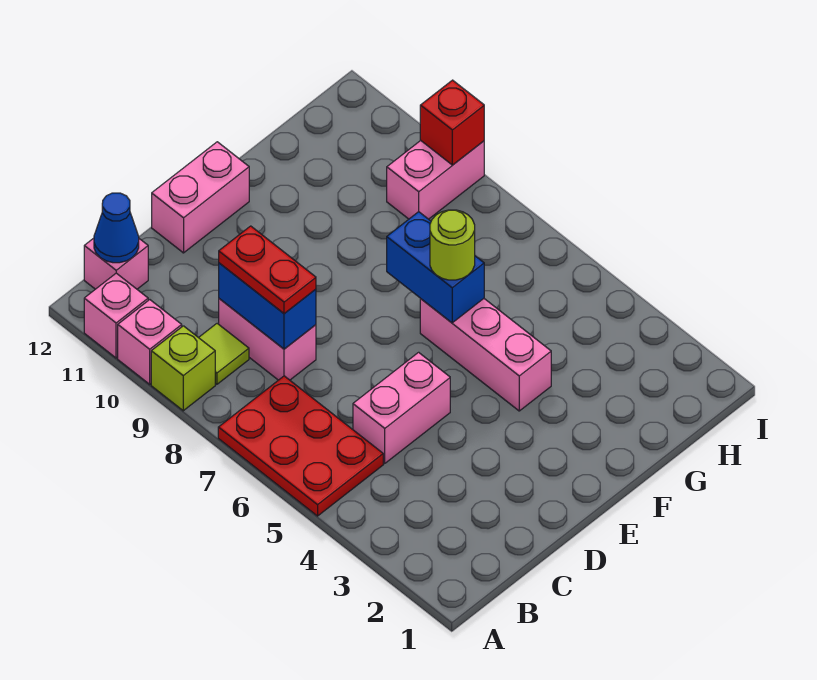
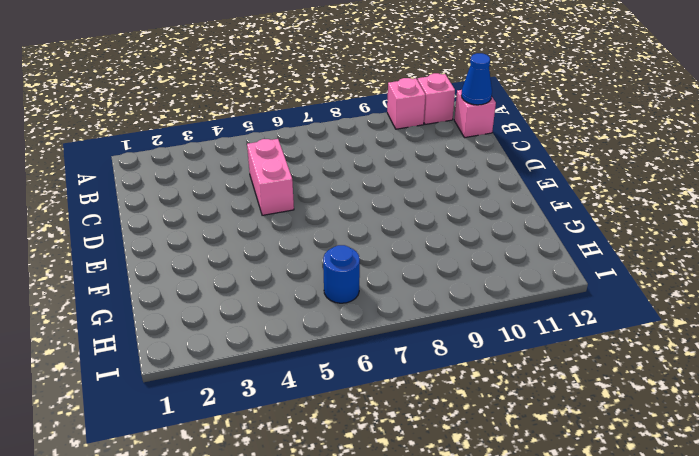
blue 1x1 round brick [323,245,360,303] -> none
none -> red 2x3 plate [218,376,383,516]
none -> lime 1x1 brick [151,326,215,411]
none -> lime 1x1 tile [199,324,249,384]

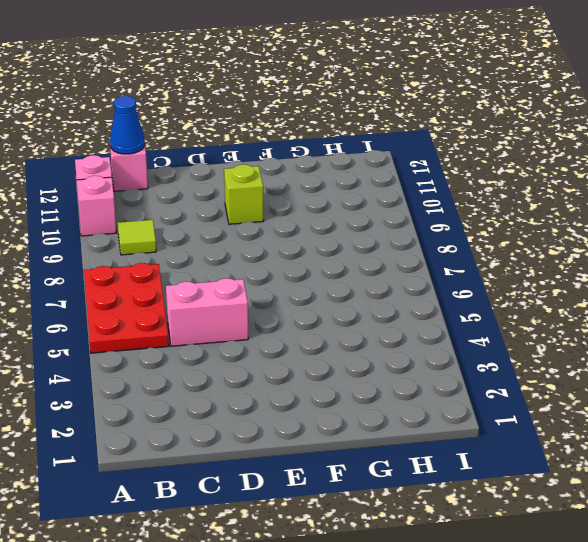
lime 1x1 brick [224,164,264,224] -> lime 1x1 brick moved to [151,326,215,411]
none -> pink 1x2 brick [219,299,316,380]
none -> pink 1x2 brick [152,142,249,253]
none -> pink 1x3 brick [420,299,551,411]

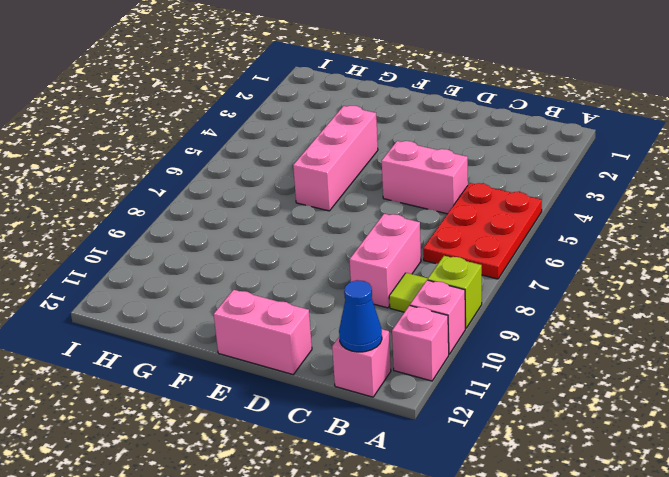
none -> pink 1x2 brick [387,140,484,219]
none -> blue 1x2 brick [219,263,316,349]
none -> blue 1x2 brick [387,212,484,323]

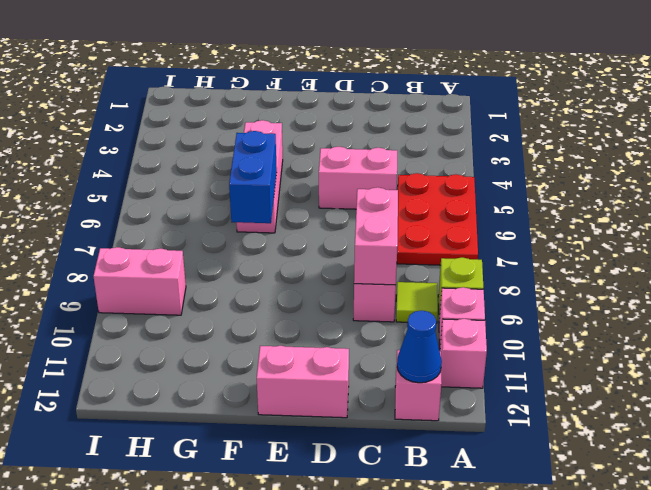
pink 1x2 brick [354,187,398,285] -> blue 1x2 brick [219,263,316,349]
none -> red 1x1 brick [420,80,484,165]
none -> red 1x2 plate [219,226,316,313]
none -> lime 1x1 round brick [430,210,475,280]

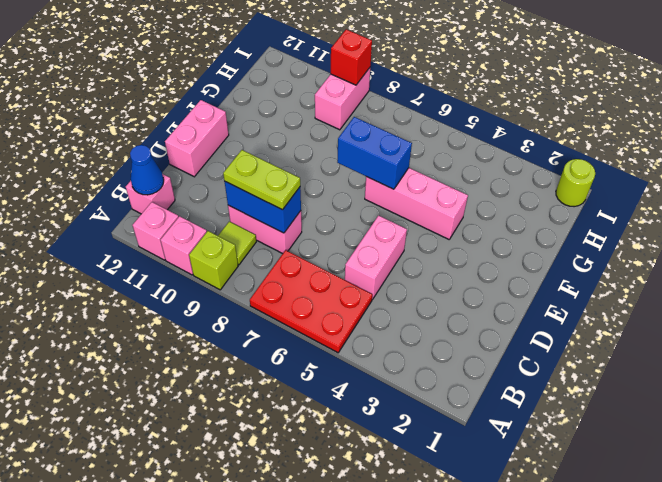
lime 1x2 plate [223,150,300,210] -> red 1x2 plate [219,226,316,313]
lime 1x1 round brick [556,159,595,207] -> lime 1x1 round brick moved to [430,210,475,280]

